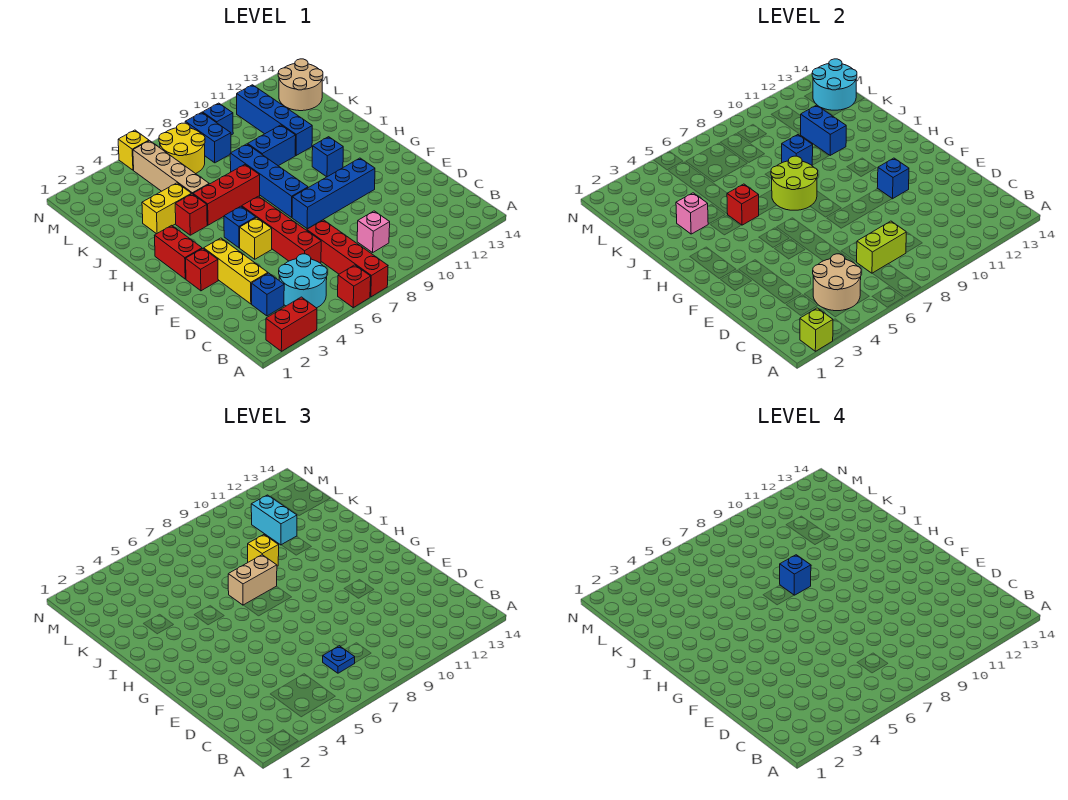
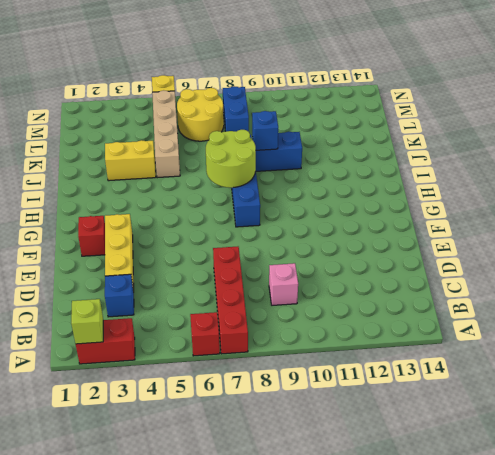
none -> cyan 2x2 round brick [279,254,327,308]
none -> red 1x4 brick [241,196,321,263]
none -> yellow 1x1 brick [240,218,272,259]
none -> blue 1x4 brick [292,158,375,229]

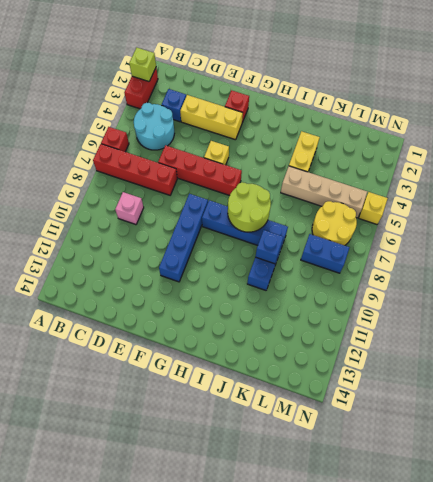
none -> red 1x2 brick [154,225,202,279]
none -> blue 1x1 brick [224,206,256,248]
none -> blue 1x1 brick [312,137,343,177]
none -> red 1x1 brick [175,194,207,235]

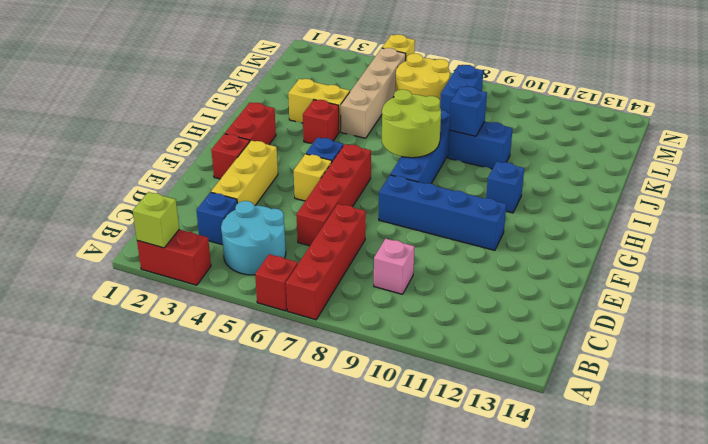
none -> red 1x3 brick [193,165,260,225]
none -> blue 1x4 brick [237,85,312,155]
none -> tan 2x2 round brick [278,59,323,111]
none -> blue 1x1 brick [203,103,233,135]

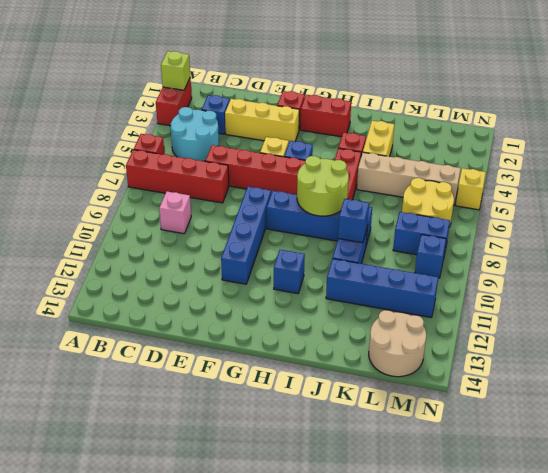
none -> tan 2x2 round brick [813,254,861,311]
none -> lime 1x2 brick [857,221,906,273]
none -> blue 1x1 brick [877,158,909,199]
none -> red 1x1 brick [727,184,759,225]

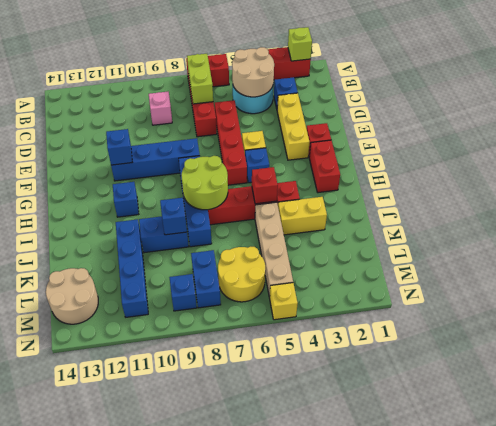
lime 1x2 brick [187,54,213,104] -> lime 1x2 brick turned to [857,221,906,273]
none -> pink 1x1 brick [676,193,708,234]
none -> blue 1x2 brick [801,105,846,155]
none -> cyan 2x2 round brick [812,59,857,110]
none -> blue 1x1 plate [323,646,355,673]

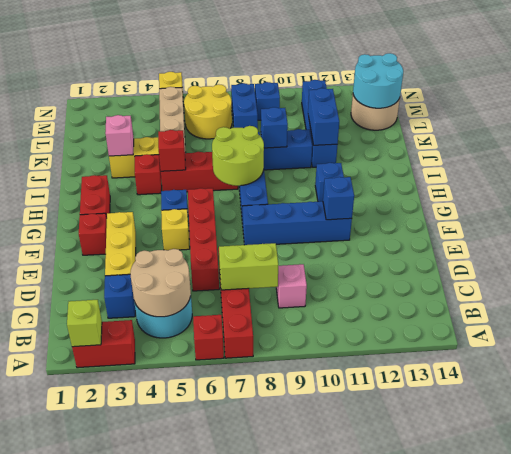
none -> blue 1x1 plate [323,646,355,673]
none -> tan 1x2 brick [228,555,277,605]
none -> yellow 1x1 brick [248,535,279,566]
none -> cyan 1x2 brick [251,495,297,545]

